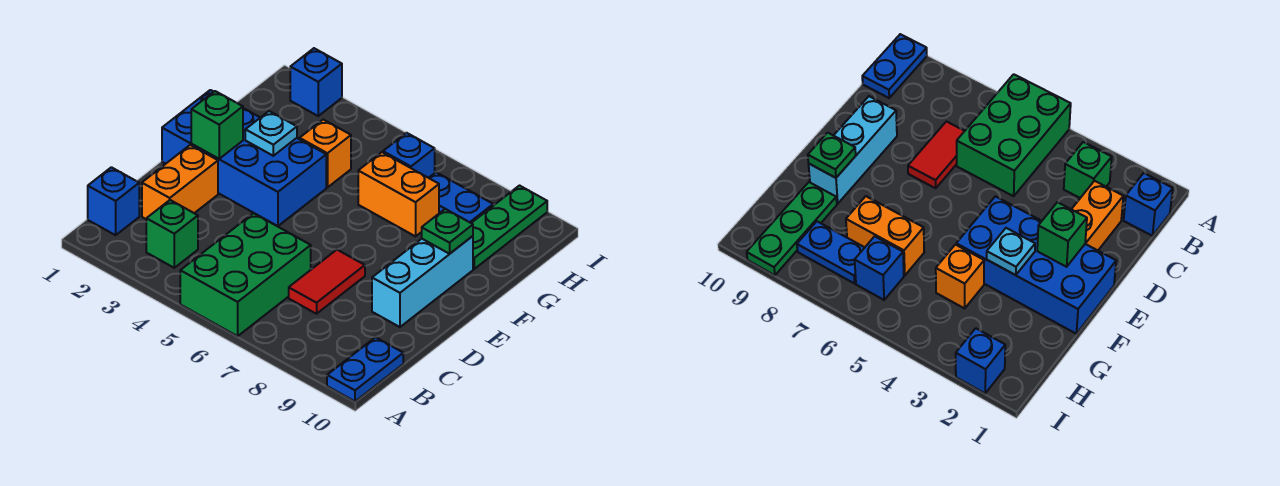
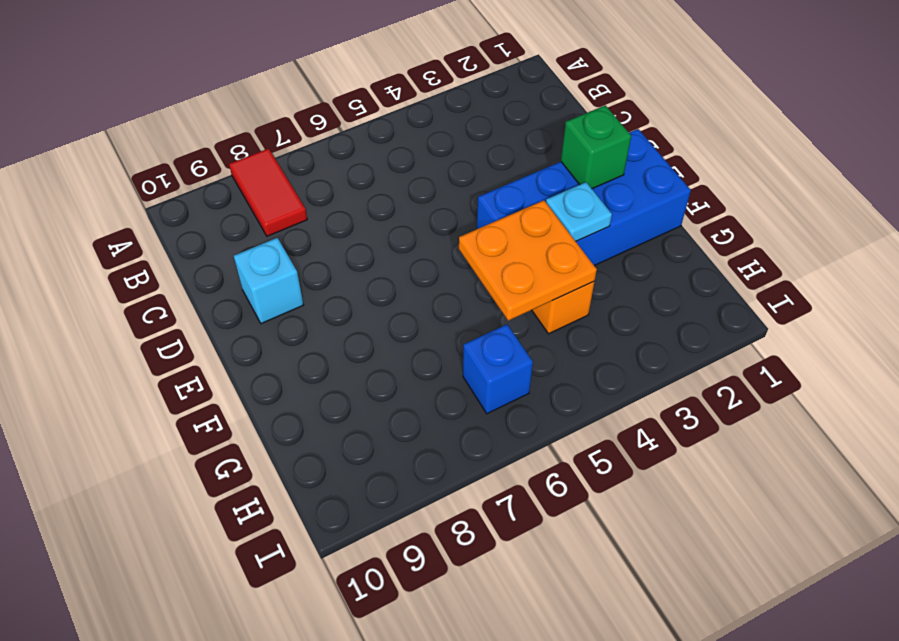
red 1x2 tile [229,148,307,236] -> red 1x2 tile moved to [289,250,365,314]
cyan 1x1 brick [234,238,303,324] -> cyan 1x3 brick [372,236,473,327]
orange 2x2 plate [459,200,597,321] -> none
none -> green 2x3 brick [180,213,311,336]
none -> blue 1x2 plate [327,337,403,401]
none -> blue 1x1 brick [88,167,139,235]

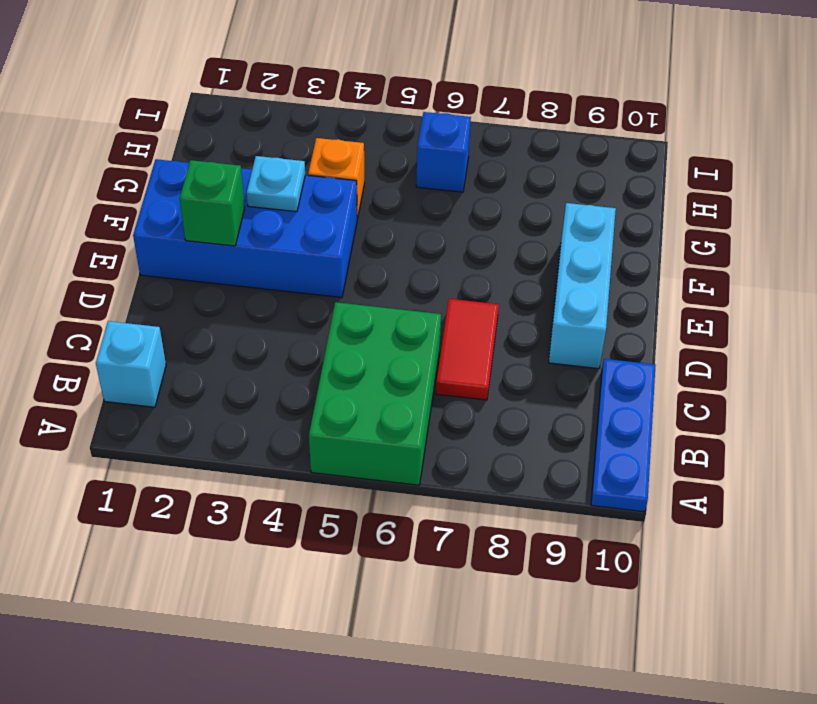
blue 1x3 plate [591,359,656,512] -> blue 1x2 plate [327,337,403,401]
cyan 1x1 brick [96,321,166,407] -> blue 1x1 brick [88,167,139,235]
none -> green 1x1 brick [146,200,198,268]
none -> orange 1x2 brick [142,145,218,219]
none -> orange 1x2 brick [358,152,439,236]

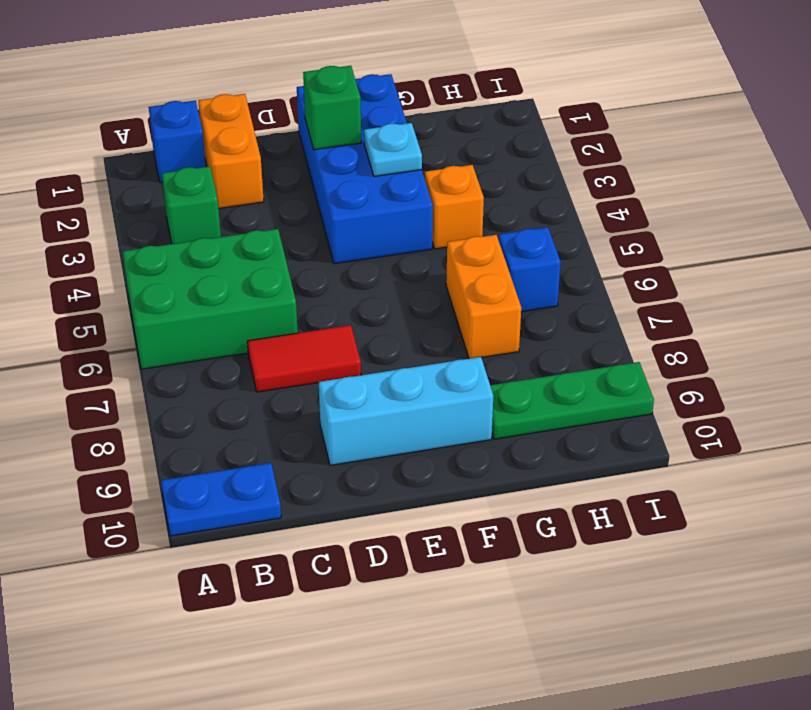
orange 1x2 brick [198,94,264,209] -> orange 1x2 brick turned to [142,145,218,219]
none -> blue 1x2 plate [429,172,493,223]
none -> blue 1x1 brick [290,48,342,116]
none -> green 1x1 plate [422,209,473,254]

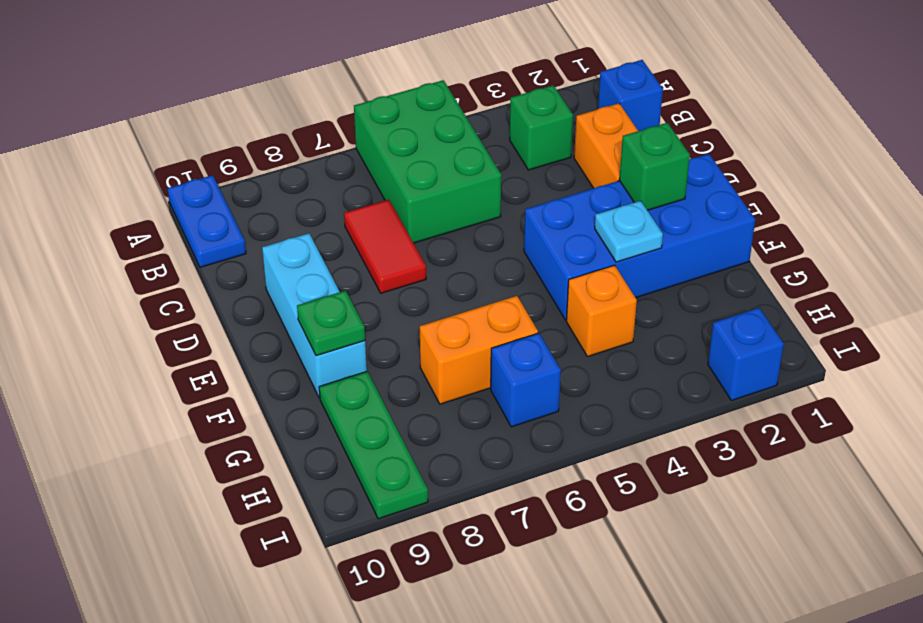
none -> blue 1x2 plate [429,172,493,223]

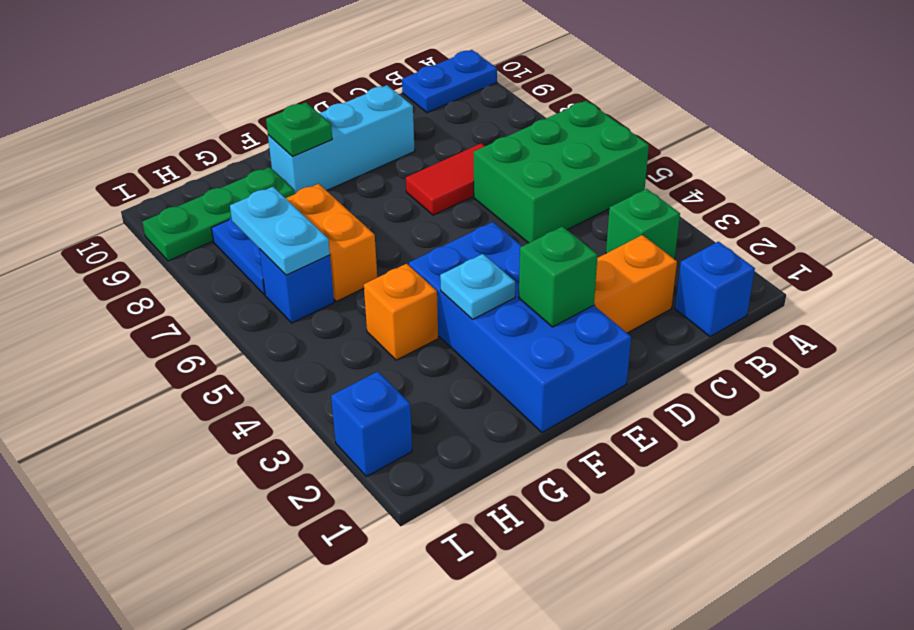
cyan 1x2 plate [230,187,330,275] -> none

